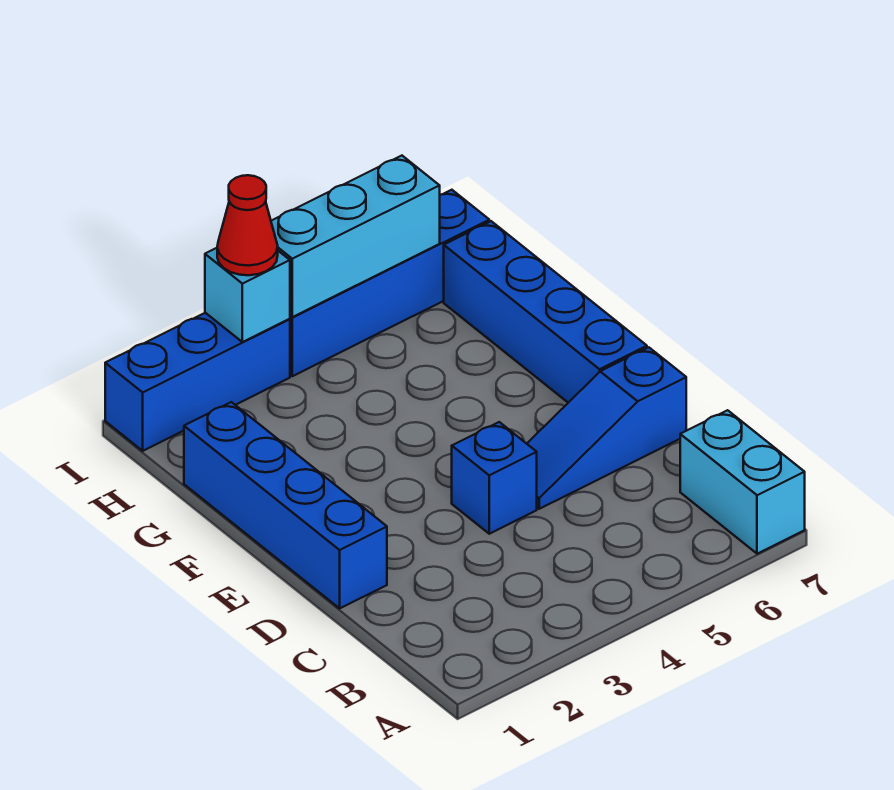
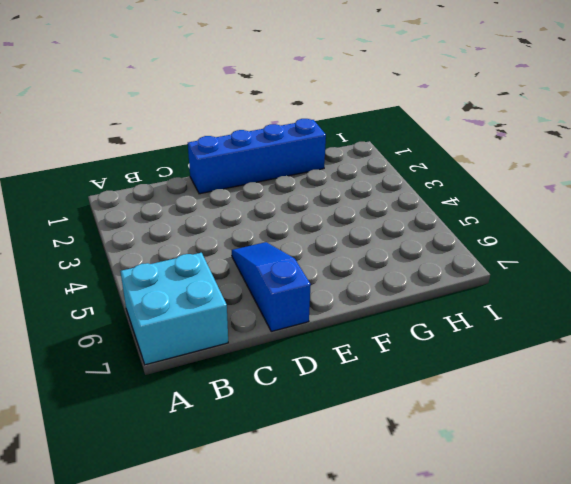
cyan 2x2 brick [120,253,228,365] -> cyan 1x2 brick [680,410,805,554]
none -> blue 1x1 brick [452,422,537,534]
none -> blue 1x4 brick [444,221,647,403]

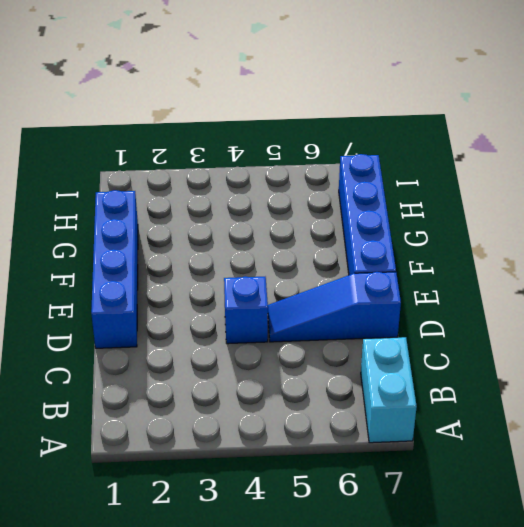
none -> blue 1x3 brick [105,313,290,451]
none -> blue 1x4 brick [290,190,489,376]

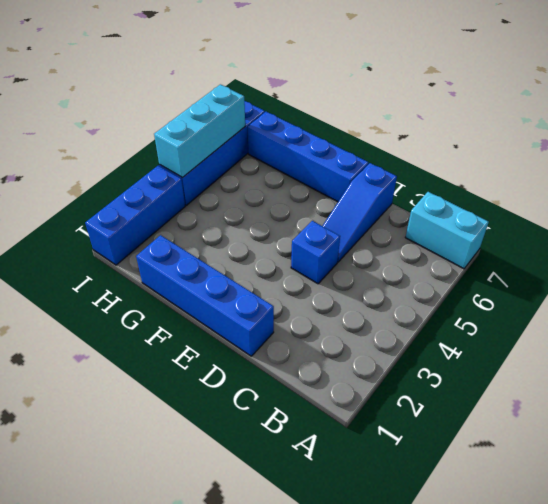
none -> cyan 1x1 brick [205,248,290,342]
none -> red 1x1 cone [217,175,278,275]

